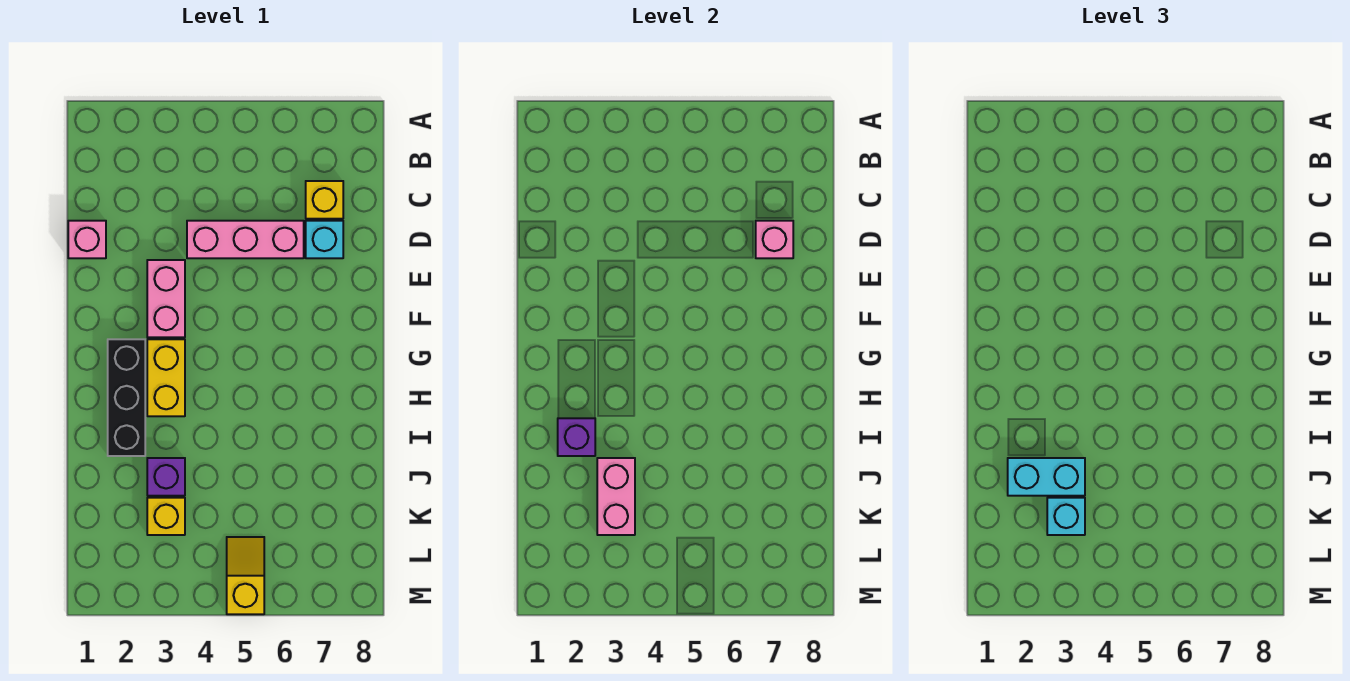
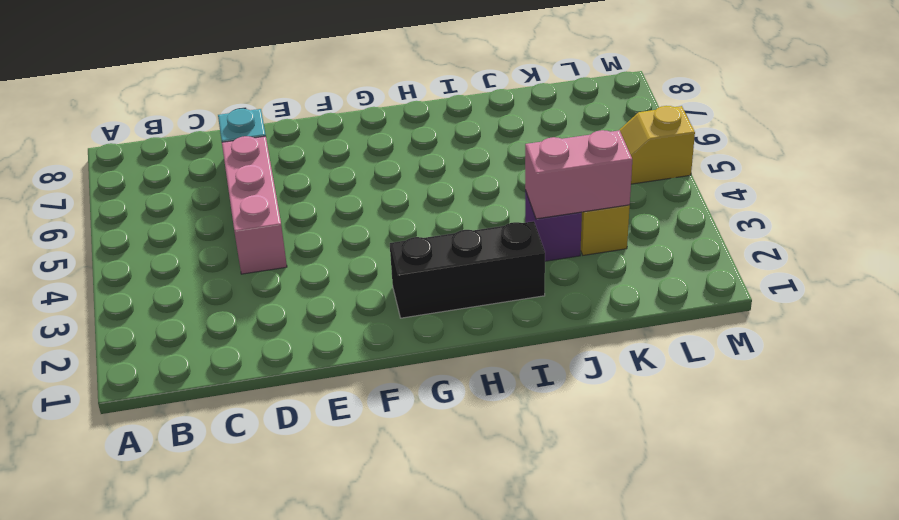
none -> yellow 1x1 brick [306,181,343,219]
none -> pink 1x1 brick [68,221,106,258]
none -> pink 1x2 brick [147,260,185,337]

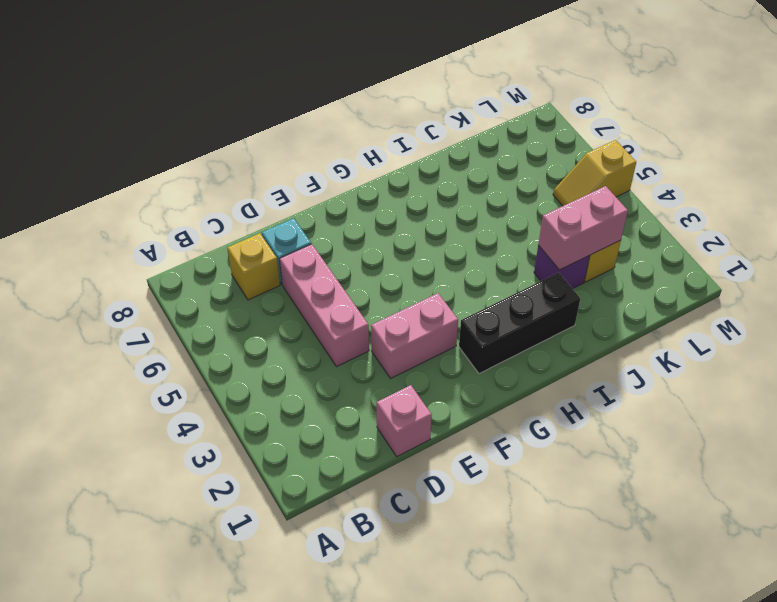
none -> yellow 1x2 brick [147,339,185,416]
none -> pink 1x1 brick [756,221,793,258]
none -> purple 1x1 brick [558,418,595,456]

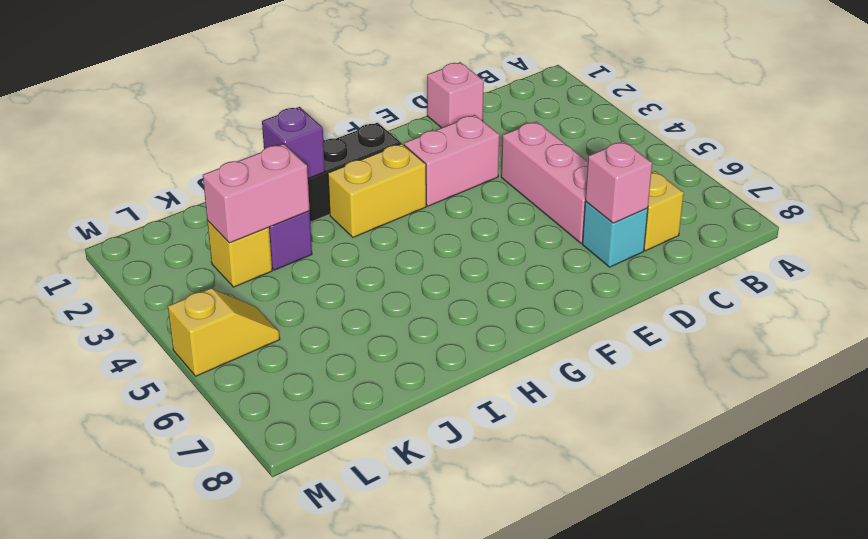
none -> cyan 1x2 brick [1008,458,1085,496]
none -> cyan 1x1 brick [1047,498,1085,535]

